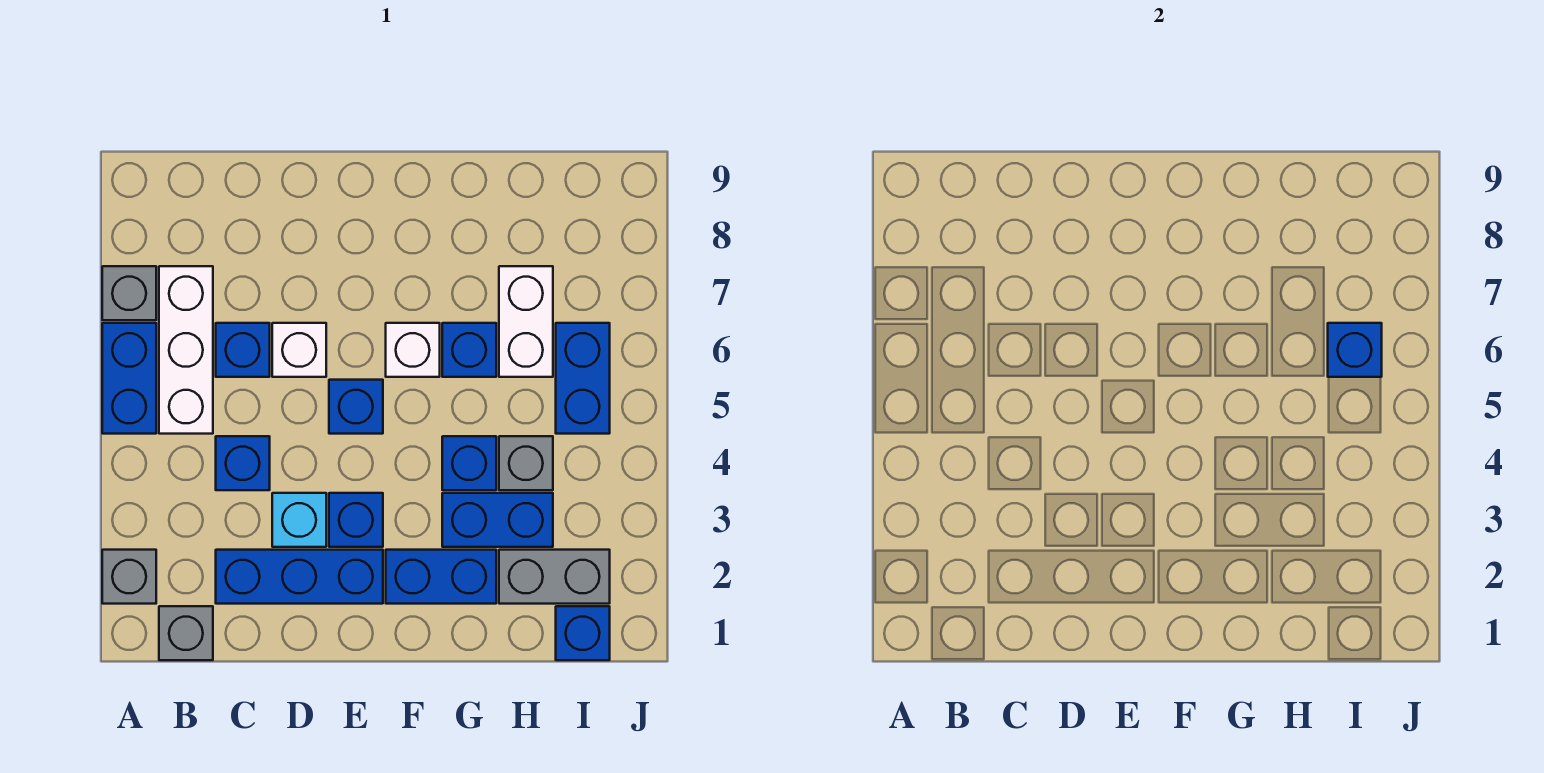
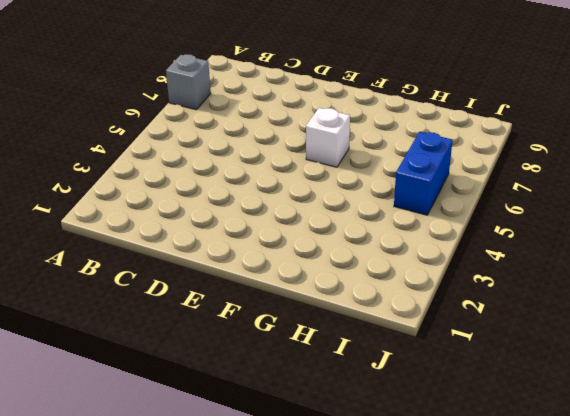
none -> grey 1x1 brick [102,550,156,604]
none -> blue 1x2 brick [102,323,156,434]
none -> grey 1x1 brick [159,606,213,660]

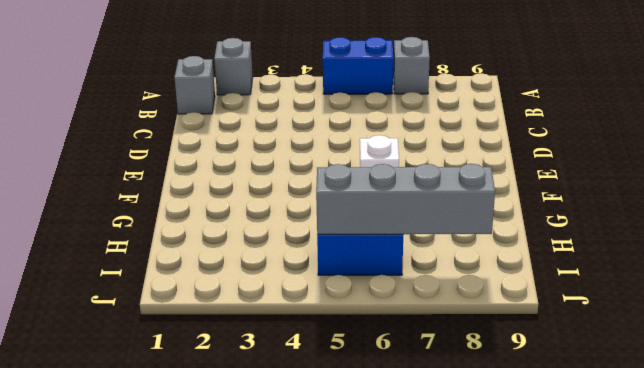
grey 1x4 brick [316,164,495,234] -> blue 1x1 brick [1328,323,1382,377]
none -> white 1x3 brick [159,266,213,434]
none -> blue 1x3 brick [216,550,383,604]
none -> blue 1x1 brick [216,436,270,490]

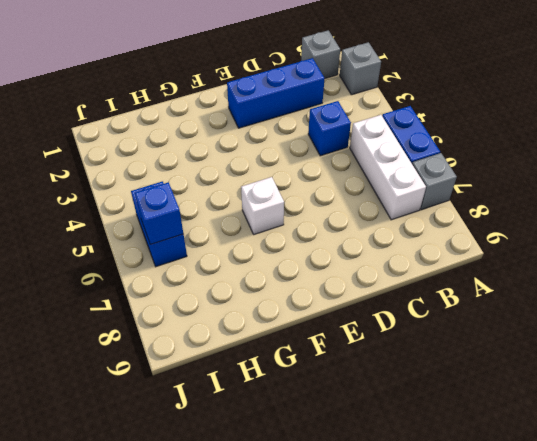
none -> blue 1x1 brick [216,323,270,377]
none -> cyan 1x1 brick [272,493,326,547]
none -> white 1x1 brick [272,323,326,377]

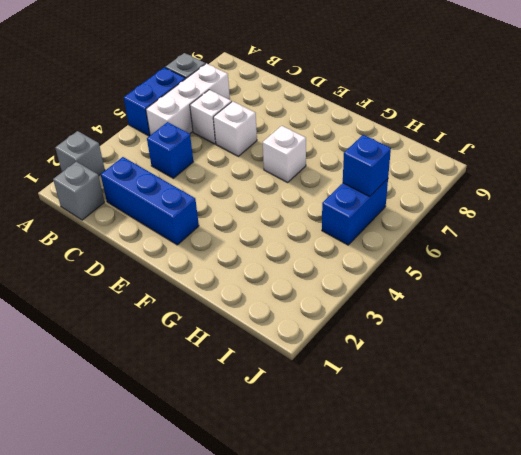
white 1x1 brick [190,90,232,144] -> blue 1x1 brick [216,323,270,377]
none -> cyan 1x1 brick [272,493,326,547]
none -> blue 1x1 brick [329,493,383,547]
none -> blue 1x1 brick [329,380,383,434]

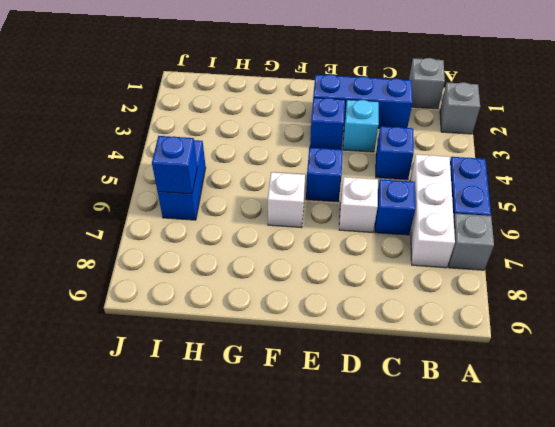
none -> blue 1x2 brick [386,550,496,604]
none -> blue 1x2 brick [442,493,553,547]
none -> blue 1x1 brick [442,436,496,490]

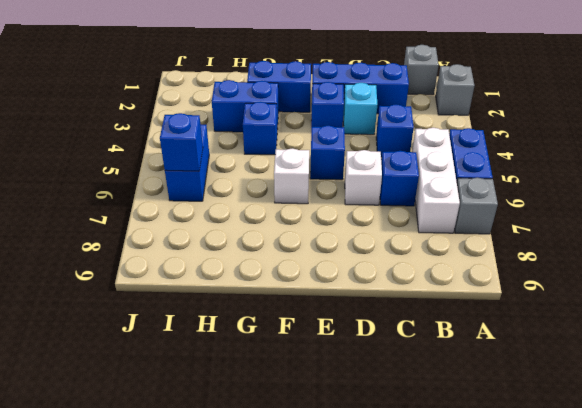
none -> blue 1x1 brick [442,323,496,377]
none -> grey 1x2 brick [499,550,610,604]
none -> grey 1x1 brick [499,436,553,490]

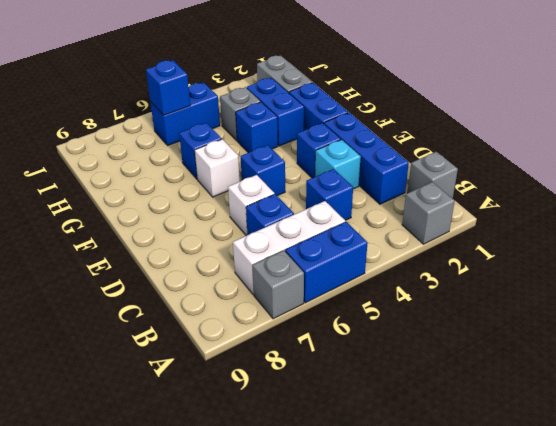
none -> white 1x2 brick [499,266,553,377]
none -> blue 1x1 brick [556,606,610,660]

